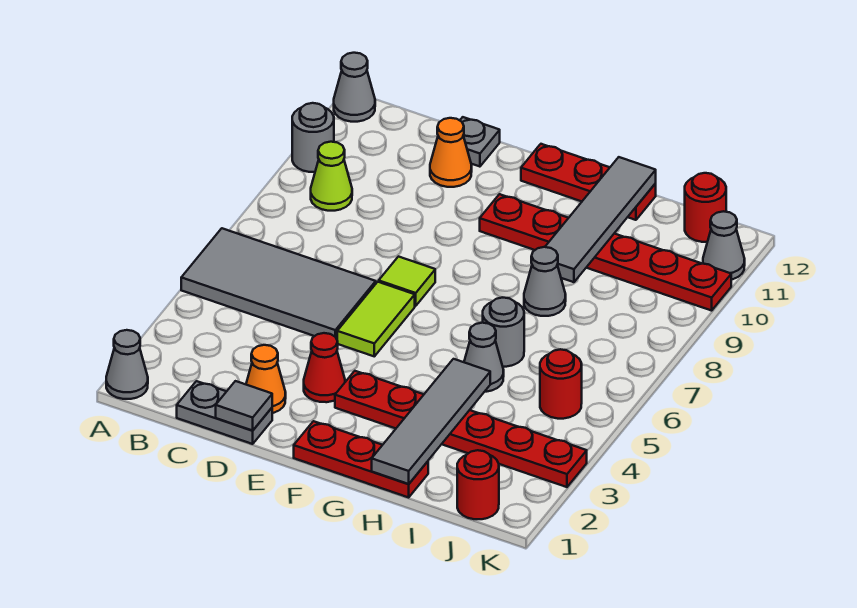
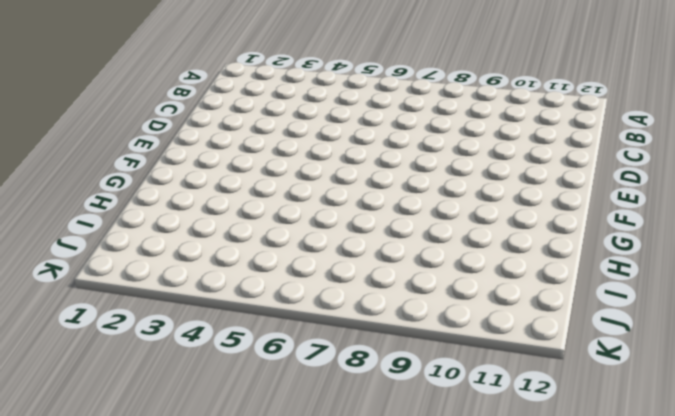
none -> grey 1x1 cone [106,330,148,399]
none -> grey 2x4 tile [181,228,376,339]
none -> grey 1x1 round brick [292,103,334,172]

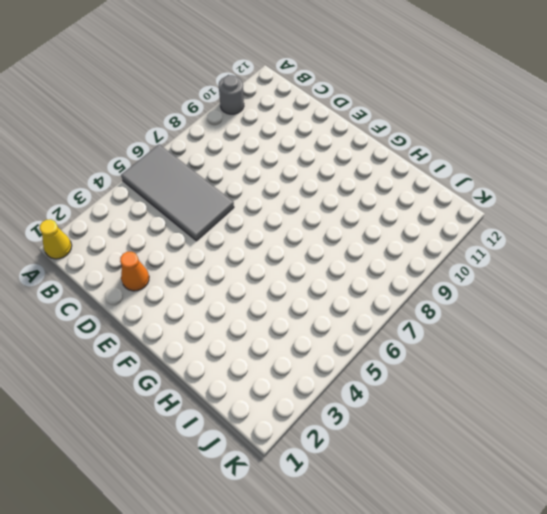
yellow 1x1 cone [39,219,72,259] -> grey 1x1 cone [106,330,148,399]
none -> grey 1x1 cone [334,53,375,122]
none -> lime 1x1 cone [311,142,352,211]
none -> grey 1x2 plate [177,381,272,444]

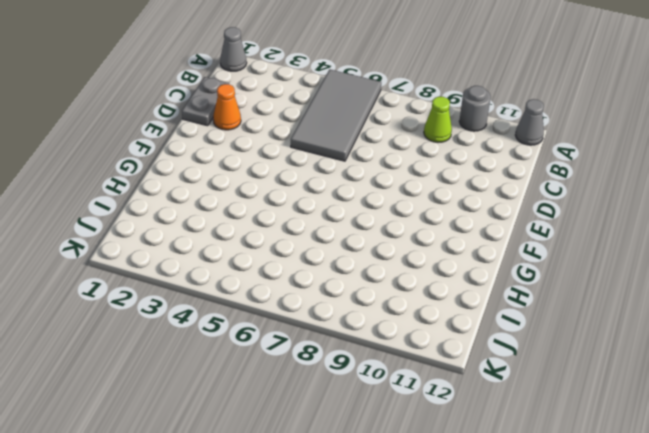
none -> orange 1x1 cone [430,118,472,187]
none -> grey 1x1 plate [460,117,500,167]
none -> red 1x1 cone [304,333,345,402]

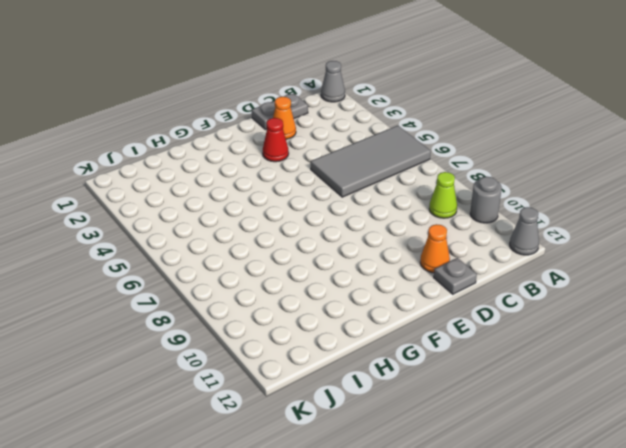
none -> lime 1x2 tile [337,282,415,356]
none -> lime 1x1 tile [379,257,435,306]
none -> red 1x3 plate [294,421,428,497]

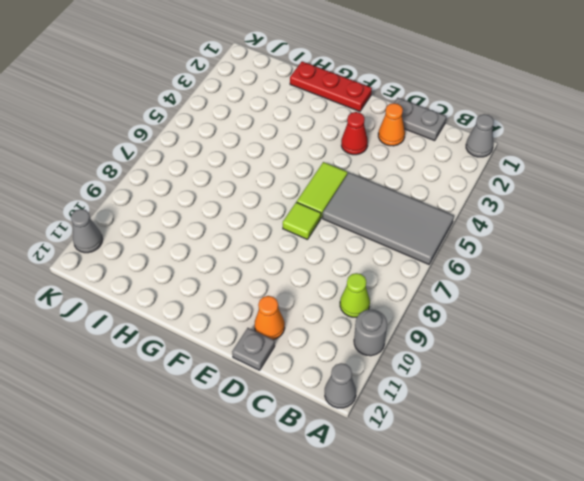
none -> red 1x6 plate [335,371,587,487]
none -> red 1x6 plate [480,194,731,311]
none -> red 1x3 plate [521,144,656,220]

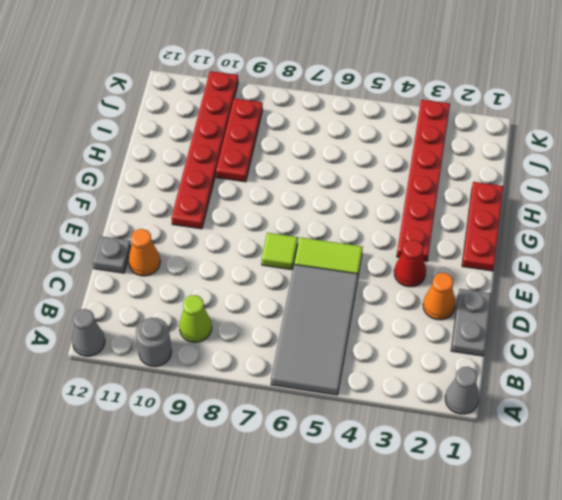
red 1x3 plate [216,98,263,182] -> red 1x3 plate moved to [521,144,656,220]
none -> grey 1x1 cone [464,323,504,392]
none -> grey 1x1 round brick [483,297,524,367]
none -> grey 1x1 cone [524,247,566,316]

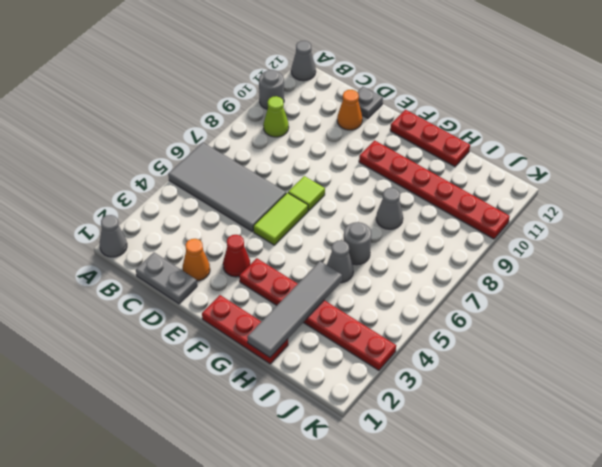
none -> red 1x1 round brick [457,450,499,519]
none -> red 1x1 round brick [540,349,582,419]
none -> red 1x1 round brick [685,173,726,242]

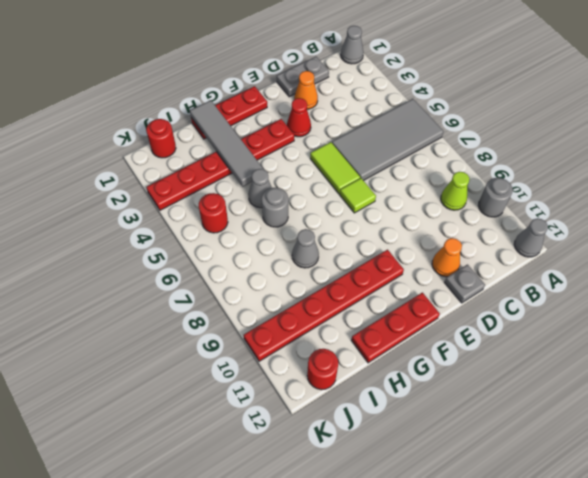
none -> grey 1x1 cone [703,211,745,280]
none -> grey 1x1 tile [216,381,272,431]
none -> grey 1x4 tile [545,157,656,282]

